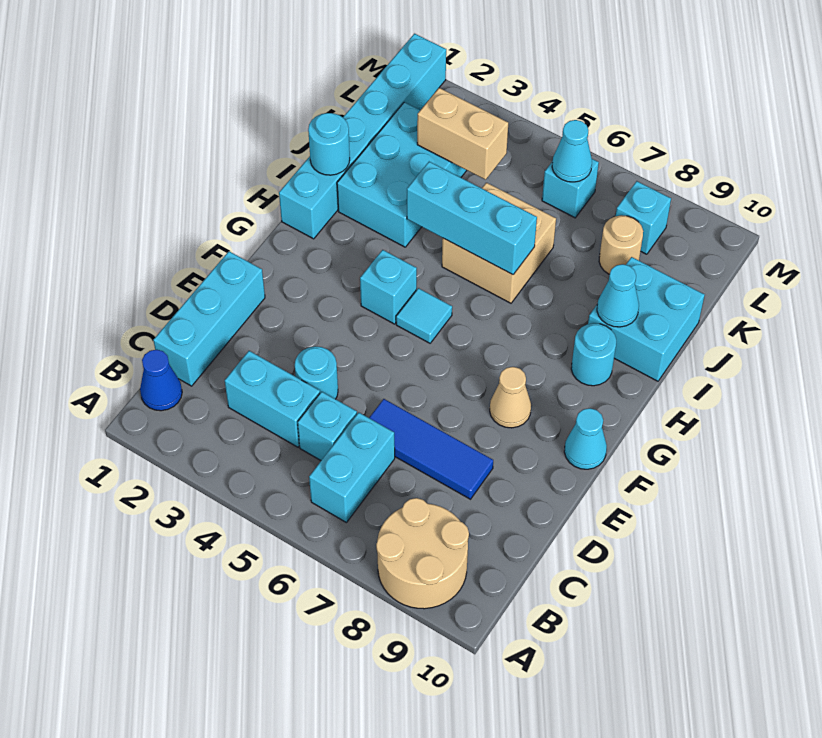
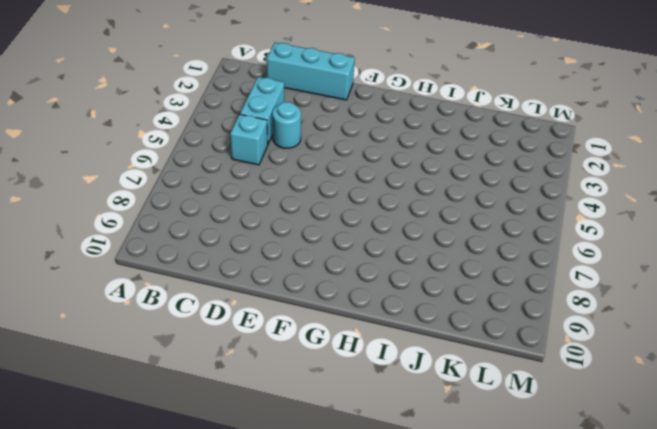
none -> tan 2x2 round brick [376,498,469,609]
none -> blue 1x1 cone [140,350,182,411]
none -> cyan 1x2 brick [309,413,395,523]

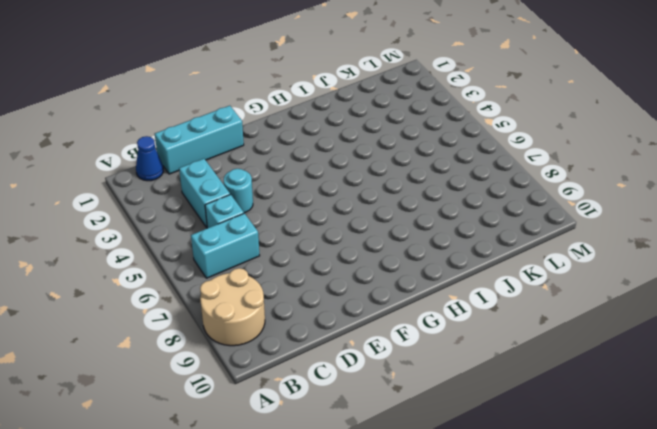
none -> blue 1x3 tile [369,399,493,499]
none -> tan 1x1 cone [490,367,531,428]
none -> cyan 1x1 cone [564,408,607,469]

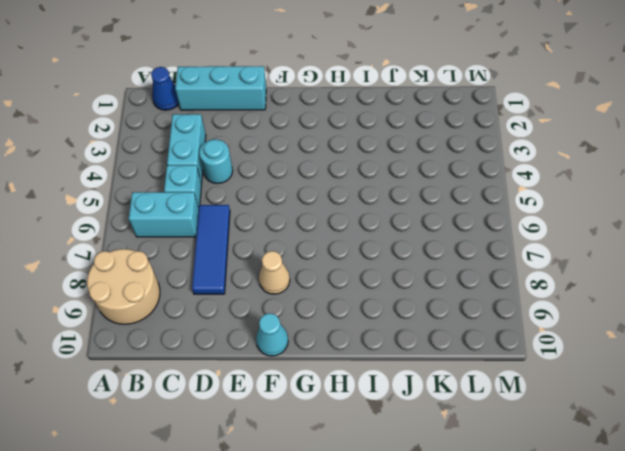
none -> cyan 1x1 brick [360,250,417,324]
none -> cyan 1x1 tile [396,288,452,343]
none -> cyan 1x6 brick [279,34,446,239]

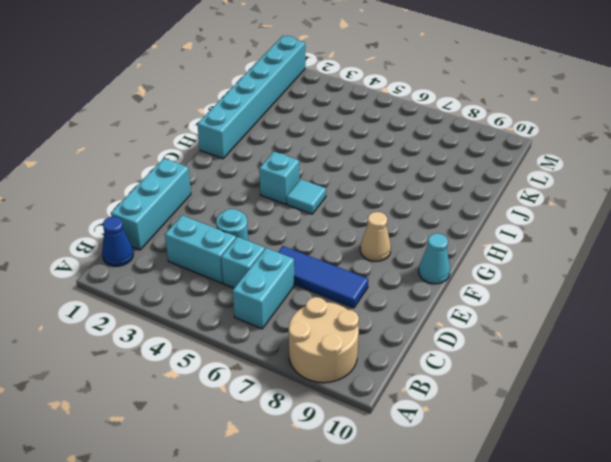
none -> cyan 1x1 round brick [571,323,616,386]
none -> cyan 2x3 brick [337,102,467,247]
none -> tan 2x2 brick [442,183,556,303]

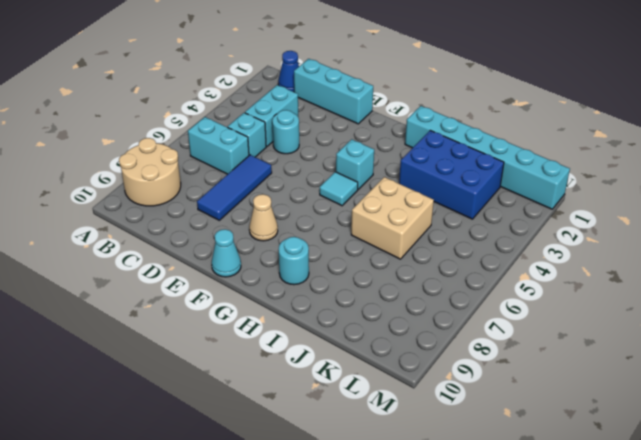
blue 2x3 brick [399,130,504,219] -> cyan 2x3 brick [337,102,467,247]
none -> cyan 2x2 brick [588,257,705,381]
none -> tan 1x1 round brick [599,215,643,274]
none -> cyan 1x1 brick [542,159,599,218]

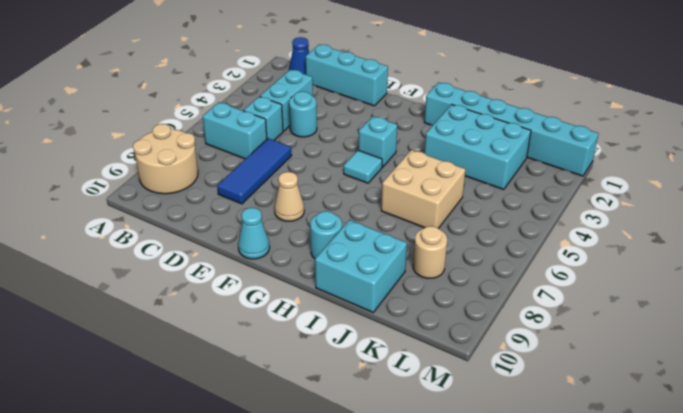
none -> cyan 1x1 brick [542,159,599,218]
none -> cyan 1x1 brick [616,181,671,254]
none -> cyan 1x1 round brick [308,113,350,175]

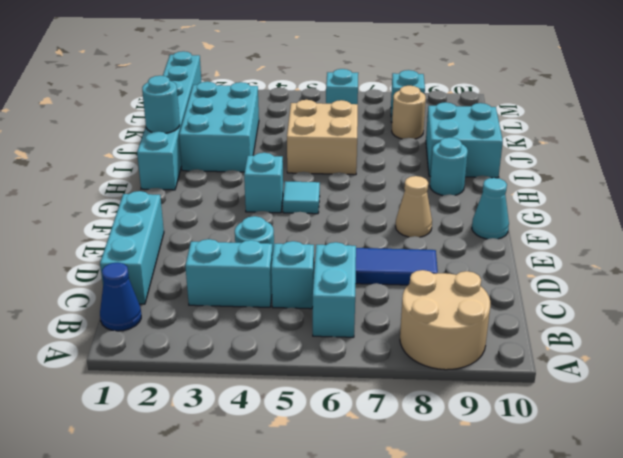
none -> cyan 1x3 brick [407,162,537,275]
none -> cyan 1x1 cone [597,264,639,327]
none -> tan 1x2 brick [417,88,508,180]

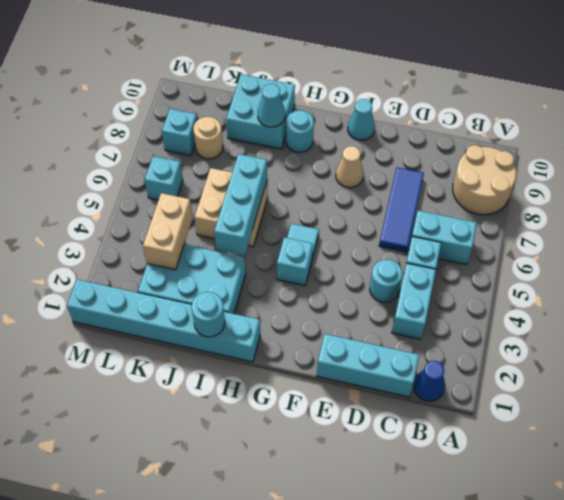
none -> cyan 1x1 cone [552,120,592,182]

